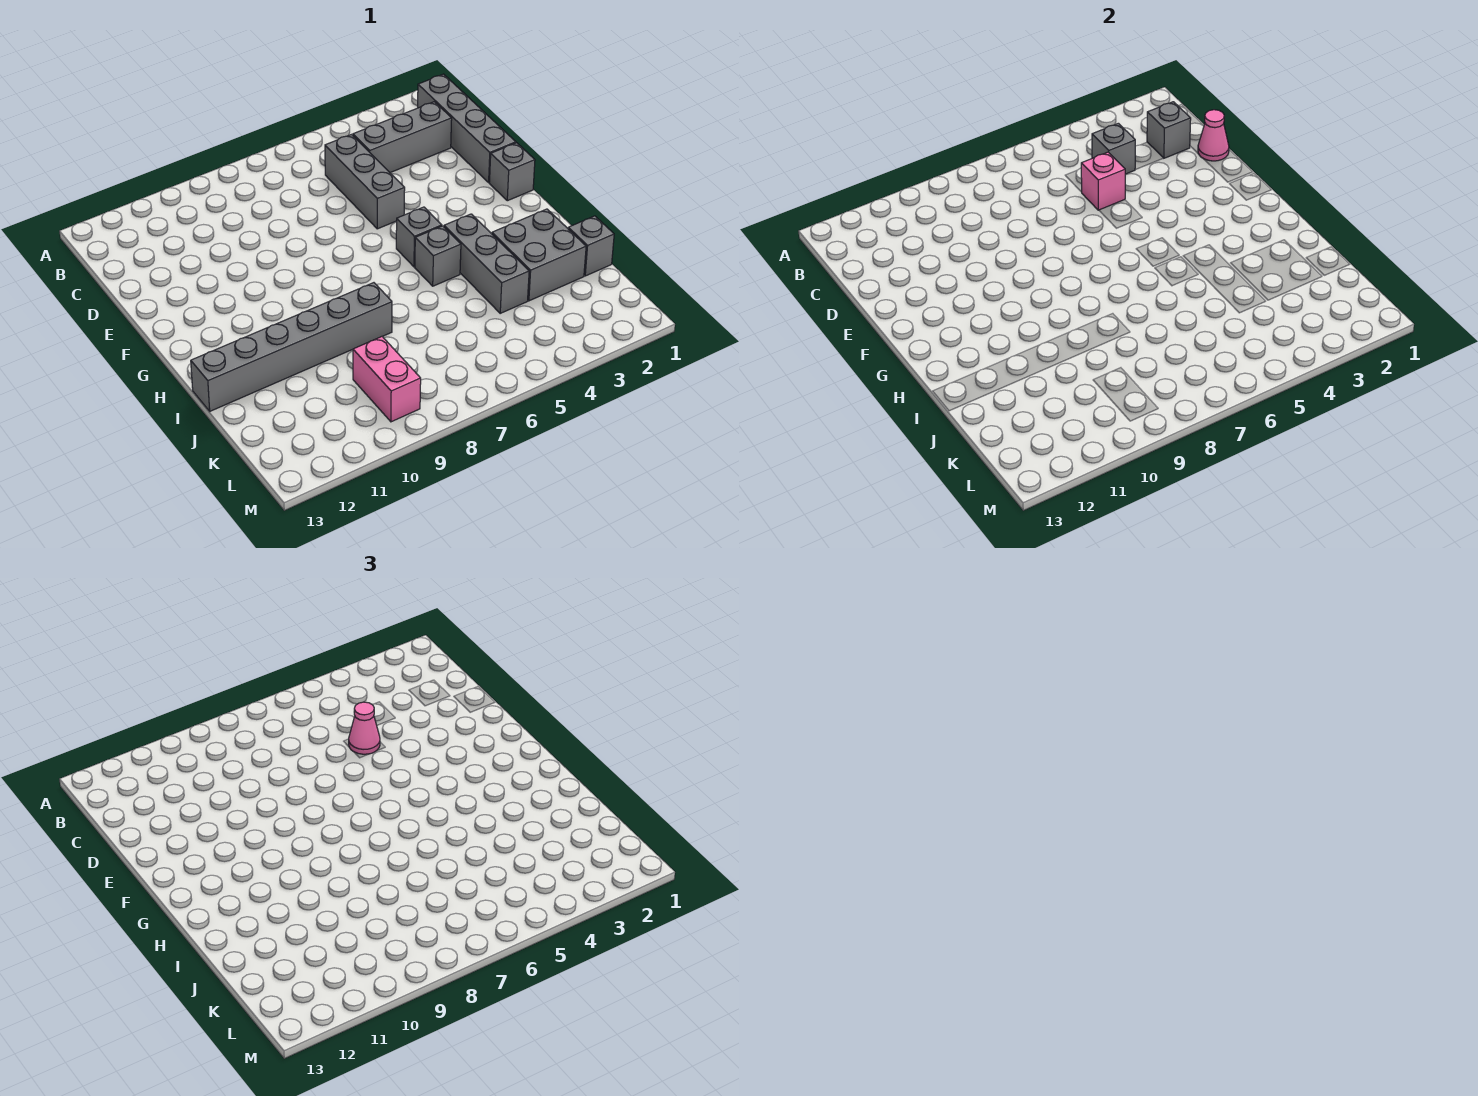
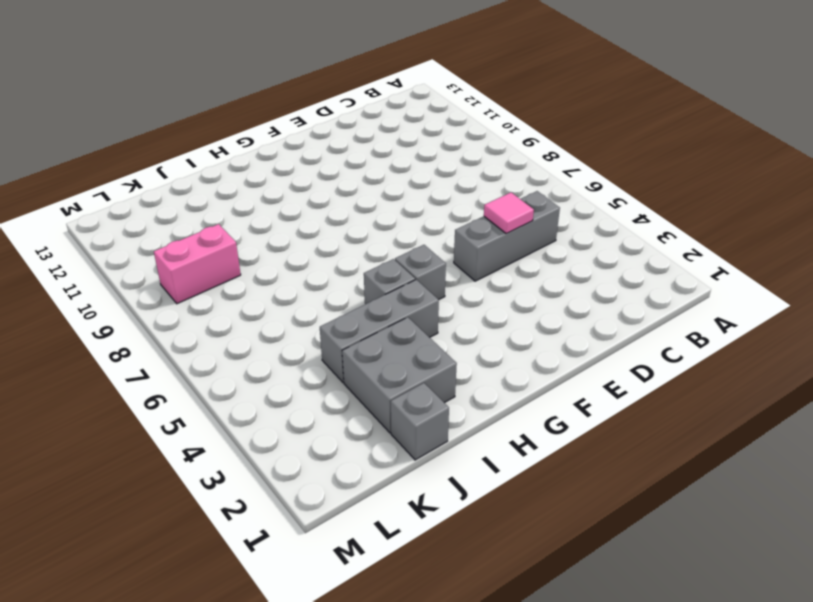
pink 1x1 tile [484,193,534,234] -> pink 1x1 brick [1081,152,1125,210]
none -> grey 1x4 brick [418,74,516,182]
none -> grey 1x3 brick [353,102,452,173]
none -> grey 1x1 brick [489,143,535,201]

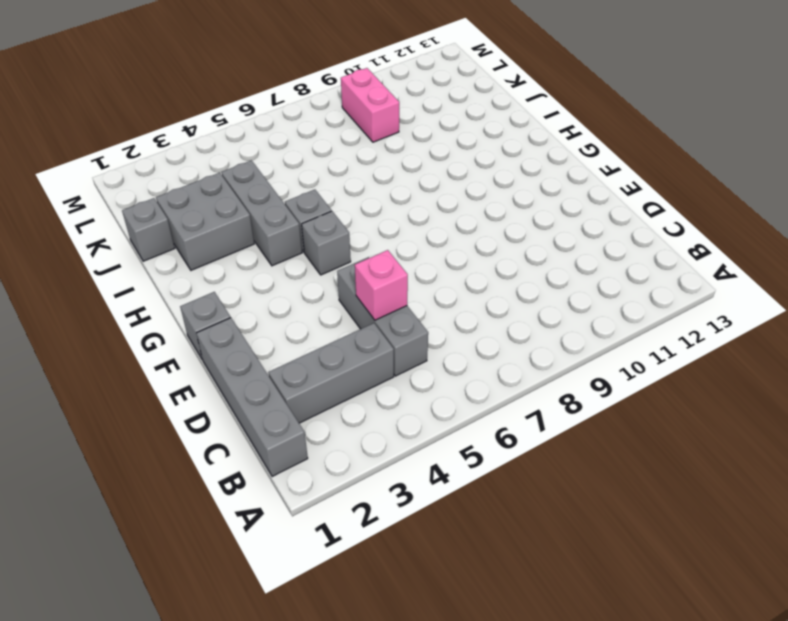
none -> grey 1x6 brick [191,283,392,411]
none -> grey 1x1 brick [1147,102,1191,158]
none -> grey 1x1 brick [1092,123,1135,174]

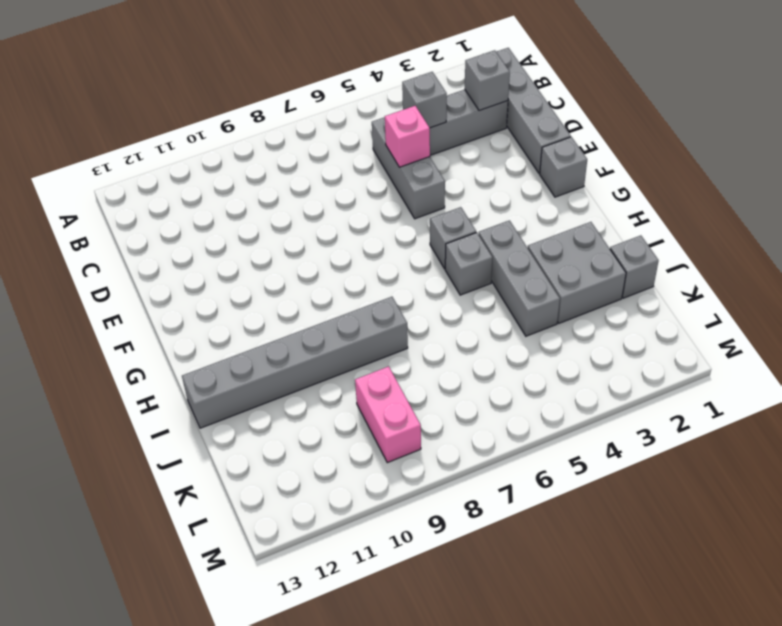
none -> pink 1x1 cone [1198,110,1229,161]
none -> pink 1x1 cone [349,702,380,754]

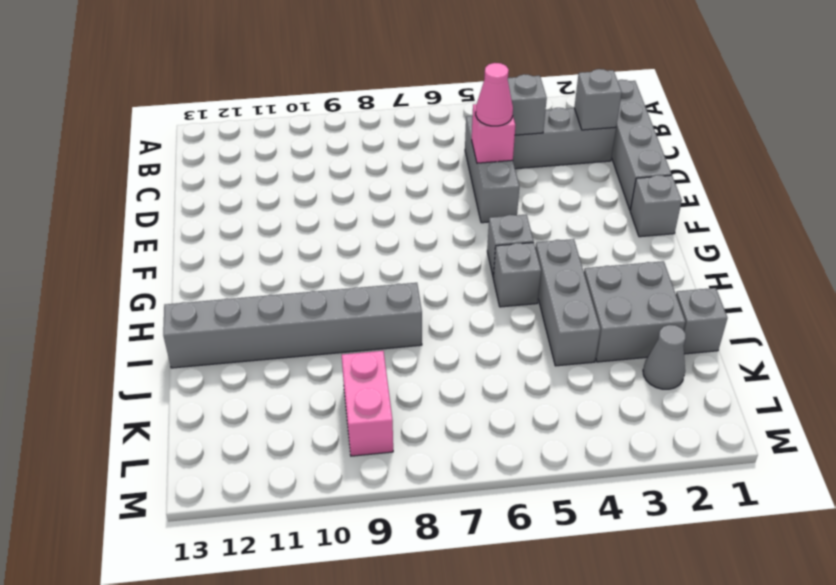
grey 1x1 cone [643,325,686,389] -> none
none -> pink 1x1 cone [1198,110,1229,161]

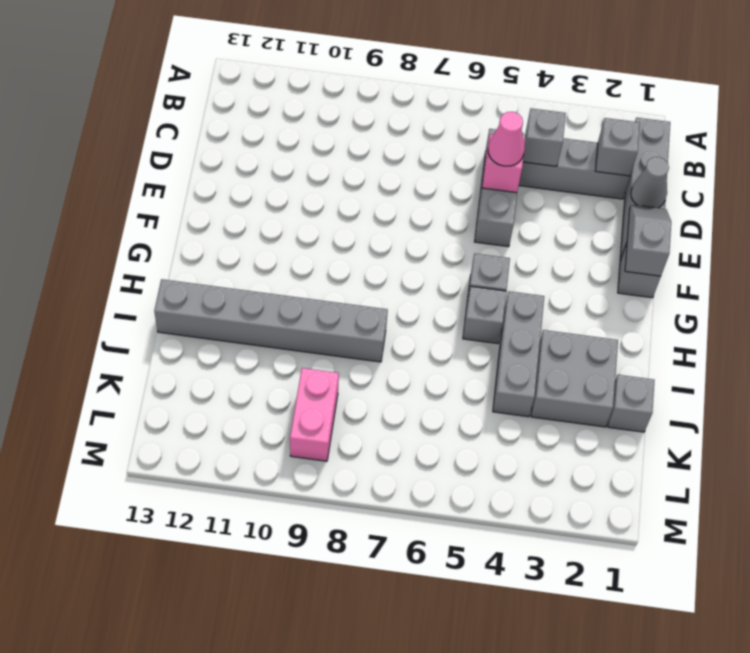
grey 1x1 cone [631,157,669,208] -> pink 1x1 cone [1198,110,1229,161]
grey 1x2 slope [625,205,671,276] -> none

